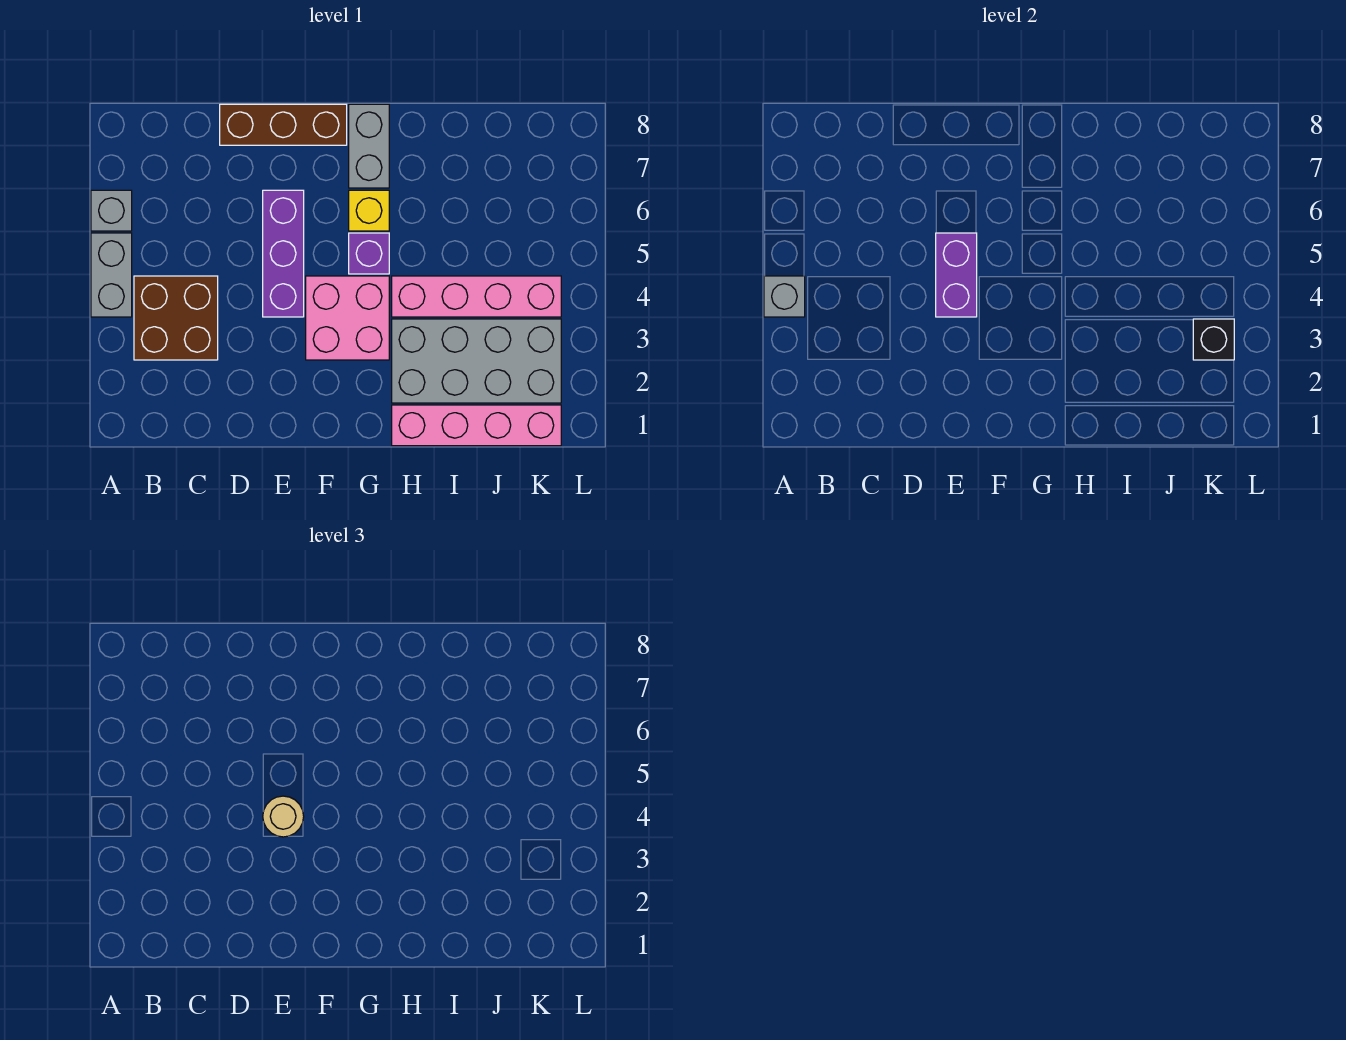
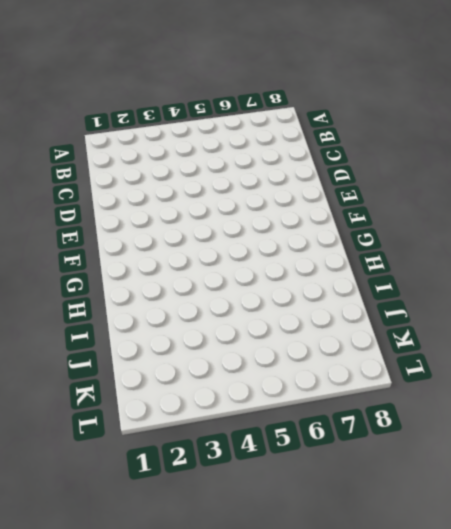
none -> grey 1x2 brick [91,233,132,317]
none -> grey 1x1 brick [91,190,132,231]
none -> brown 2x2 brick [134,276,218,360]

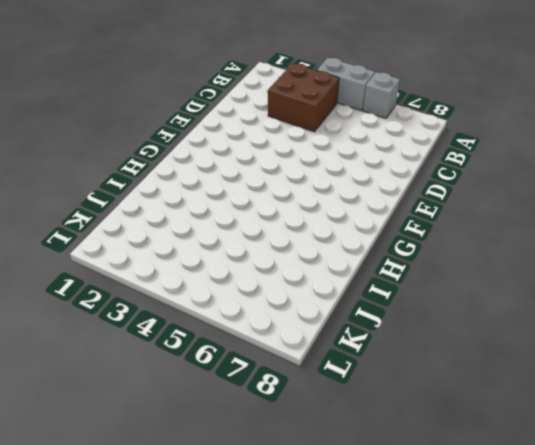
none -> brown 1x3 brick [220,104,347,145]
none -> purple 1x3 brick [263,190,304,317]
none -> pink 2x2 brick [306,276,389,360]

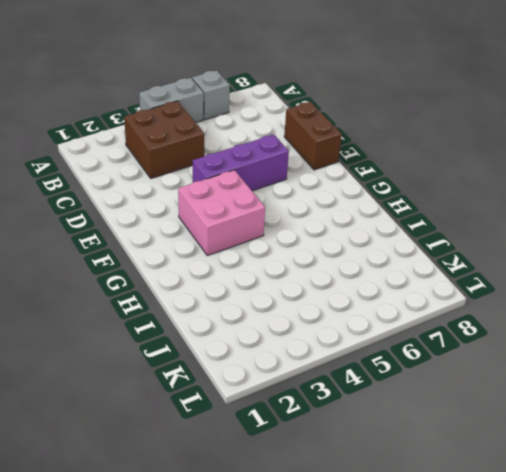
brown 1x2 brick [284,102,342,170] -> brown 1x3 brick [220,104,347,145]
none -> purple 1x1 brick [349,233,389,274]
none -> yellow 1x1 brick [349,190,389,231]
none -> grey 1x2 brick [349,104,389,188]

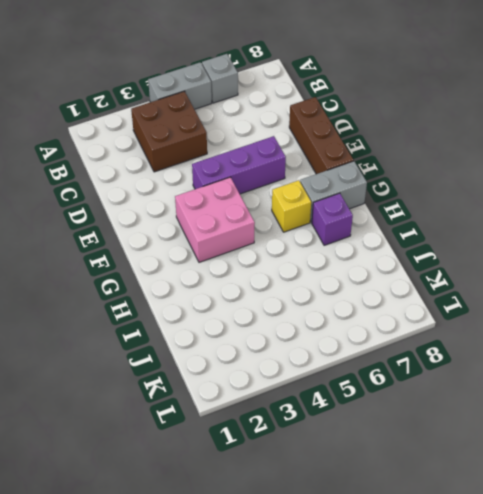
purple 1x1 brick [312,193,353,245] -> purple 1x1 brick moved to [349,233,389,274]
none -> pink 1x4 brick [392,405,561,446]
none -> grey 2x4 brick [392,319,561,403]
none -> pink 1x4 brick [392,276,561,317]

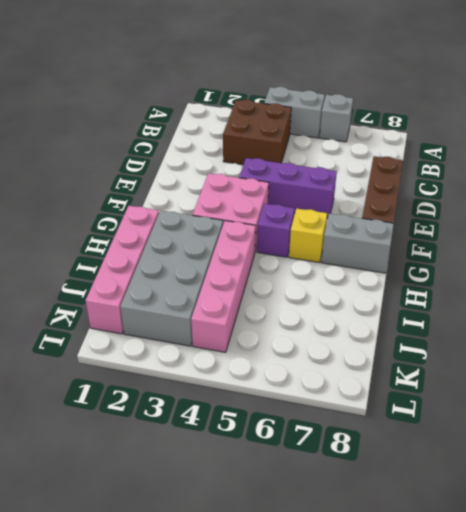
none -> grey 1x1 brick [764,276,805,317]
none -> purple 1x2 brick [936,233,977,317]
none -> black 1x1 brick [1193,319,1234,360]

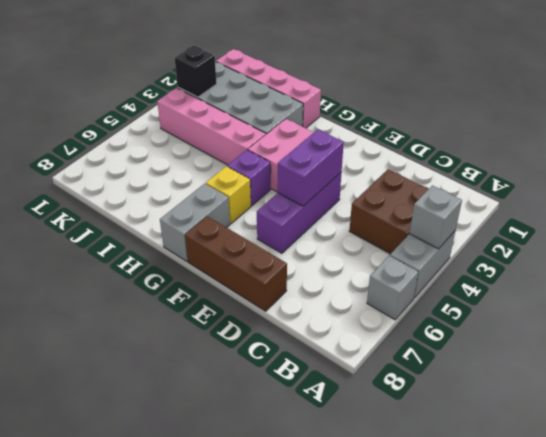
none -> tan 1x1 round brick [263,796,304,837]

